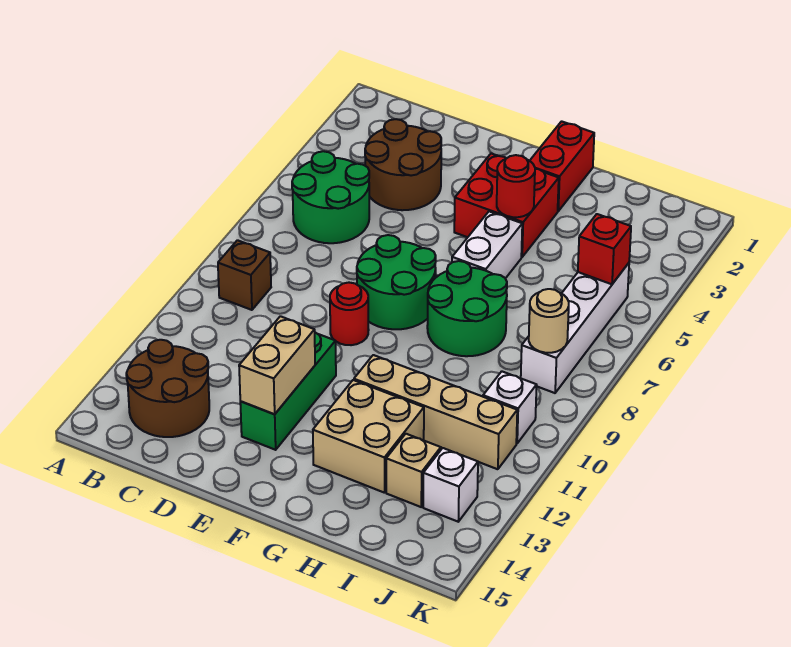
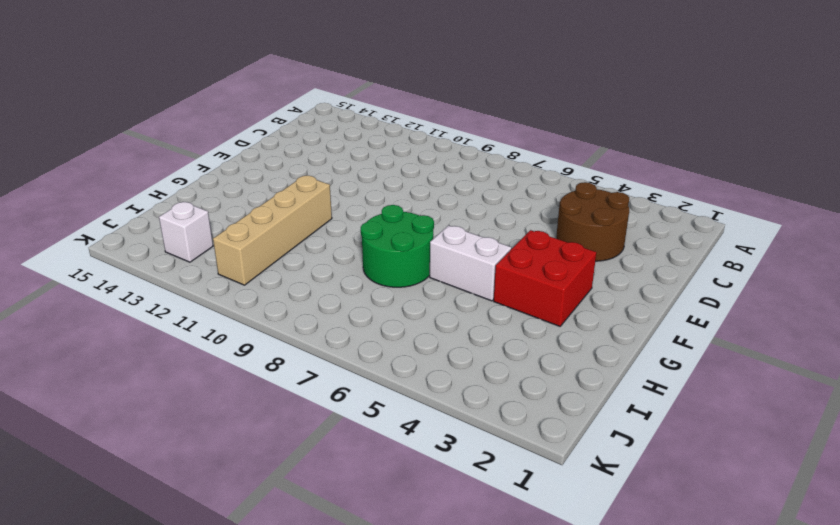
none -> green 2x2 round brick [292,151,369,243]
none -> brown 1x1 brick [218,240,271,310]
none -> brown 2x2 round brick [126,340,209,437]

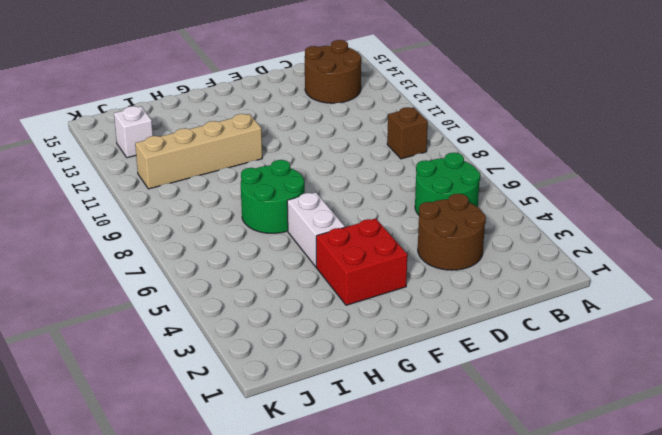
none -> green 2x2 round brick [357,235,436,329]
none -> red 1x1 round brick [330,283,369,345]
none -> green 1x3 brick [240,333,336,450]

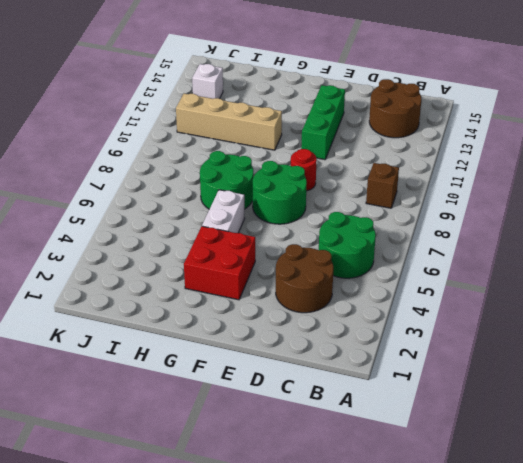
none -> red 1x2 brick [530,121,594,211]
none -> tan 2x2 brick [313,380,424,493]
none -> tan 1x1 brick [386,434,441,507]

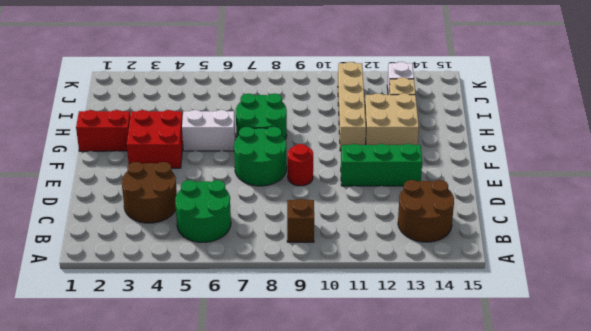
none -> white 1x4 brick [521,263,629,393]
none -> white 1x1 brick [483,371,537,443]
none -> tan 1x2 brick [239,316,315,414]

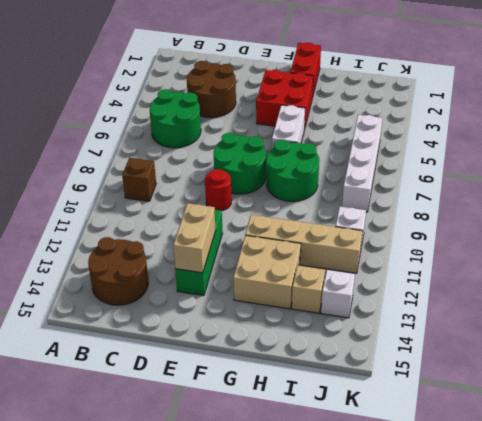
none -> red 1x1 round brick [497,155,535,217]
none -> red 1x1 brick [578,214,631,284]
none -> tan 1x1 round brick [529,289,569,353]

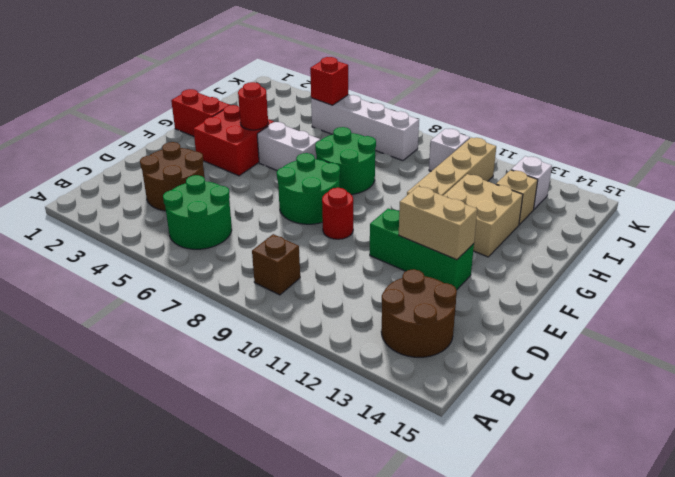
none -> tan 1x1 round brick [529,289,569,353]

